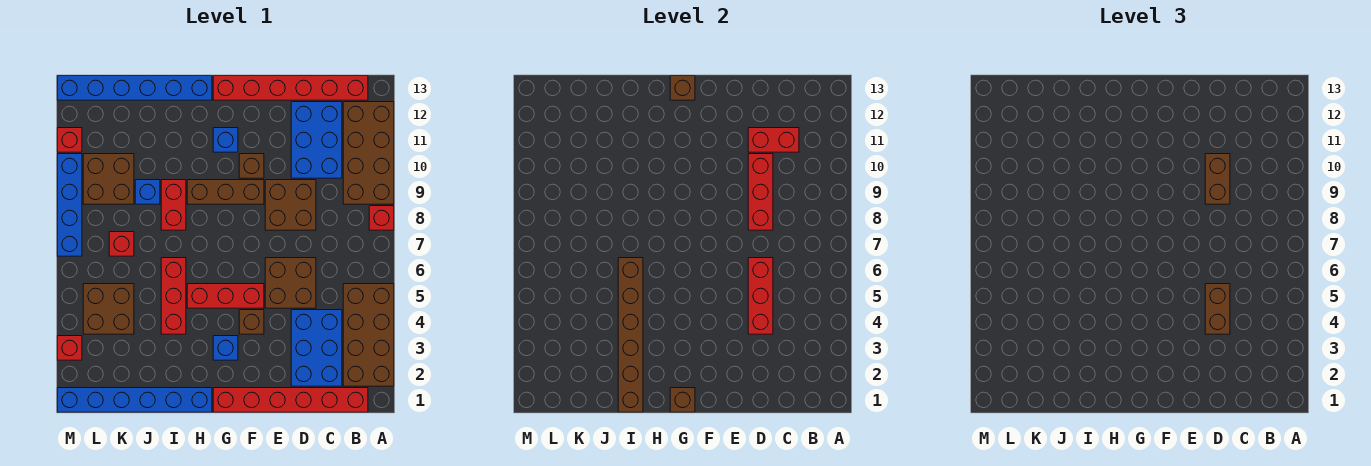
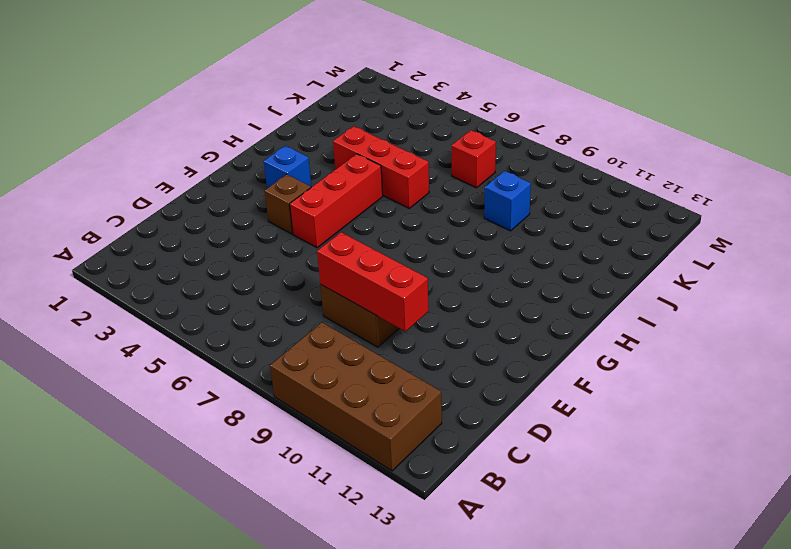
none -> brown 2x4 brick [343,284,394,386]
none -> red 1x1 brick [369,206,394,230]
none -> red 1x6 brick [213,388,368,412]
none -> red 1x6 brick [213,76,368,100]

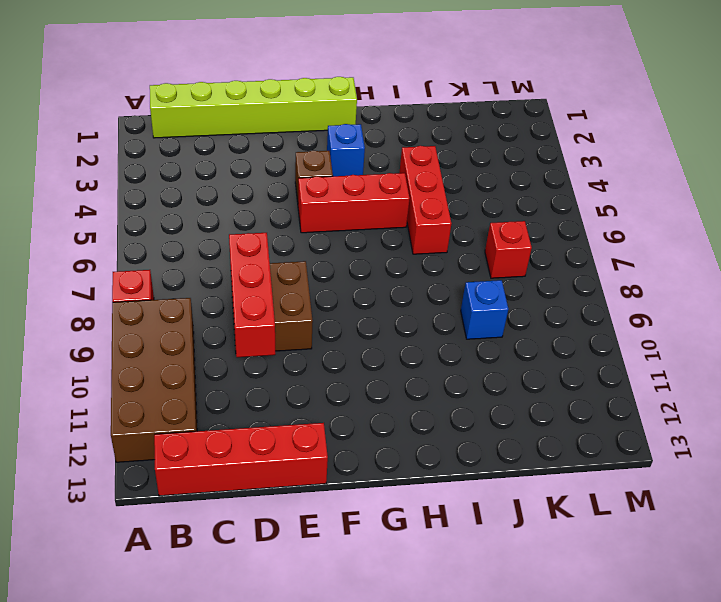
lime 1x6 brick [150,77,357,138] -> red 1x6 brick [213,388,368,412]
red 1x4 brick [154,423,328,496] -> red 1x6 brick [213,76,368,100]
none -> brown 2x4 brick [343,284,394,386]
none -> blue 2x3 brick [291,310,342,386]
none -> blue 2x3 brick [291,102,342,178]
none -> brown 2x2 brick [265,258,316,308]

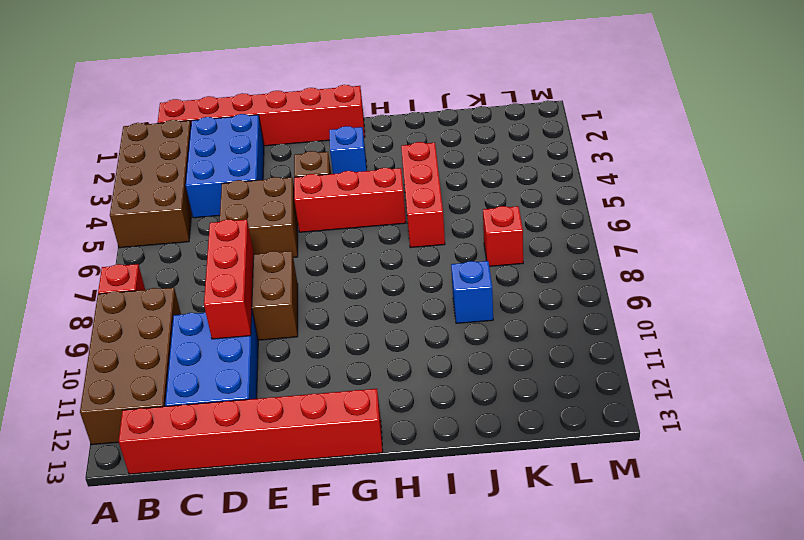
none -> brown 1x3 brick [187,180,264,204]
none -> brown 1x1 brick [239,154,264,178]
none -> blue 1x1 brick [213,128,238,152]
none -> blue 1x6 brick [57,388,212,412]

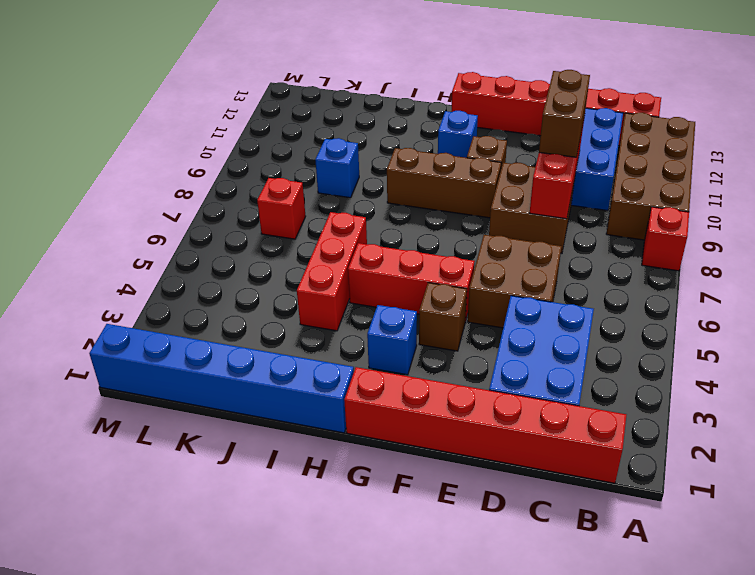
none -> brown 2x4 brick [343,284,394,386]
none -> blue 1x6 brick [57,76,212,100]
none -> red 1x2 brick [161,180,186,230]
none -> brown 2x2 brick [83,284,134,334]

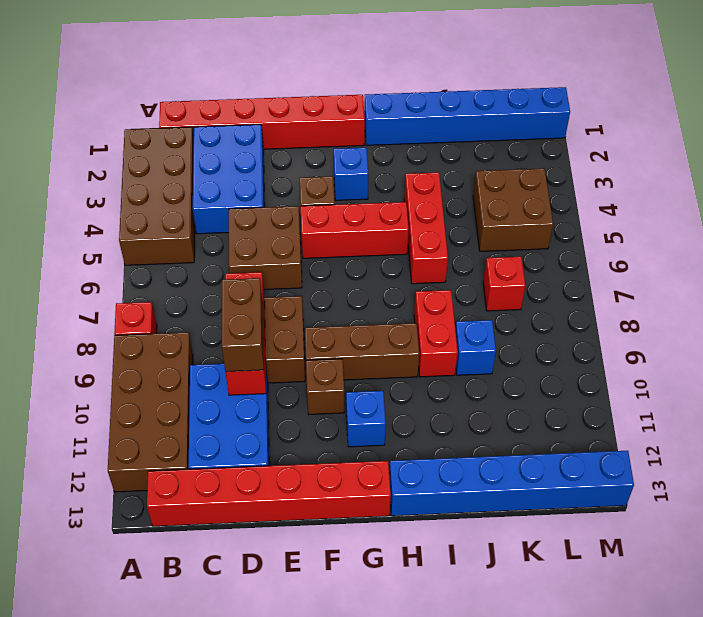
none -> brown 2x2 brick [83,154,134,204]
none -> red 1x1 brick [57,336,82,360]
none -> blue 1x4 brick [57,154,82,256]
none -> red 1x1 brick [57,128,82,152]

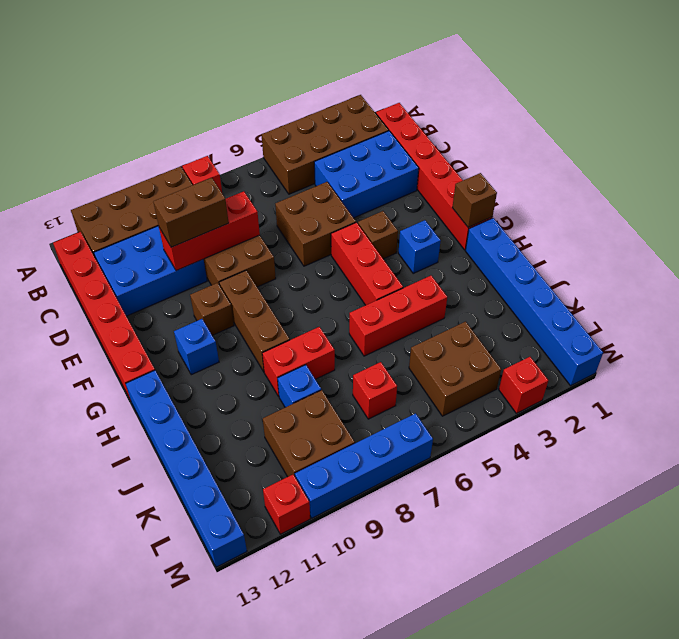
none -> red 1x2 brick [748,128,799,152]
none -> red 1x3 brick [748,258,773,334]
none -> brown 1x1 brick [670,76,695,100]
none -> brown 1x6 brick [618,258,643,412]

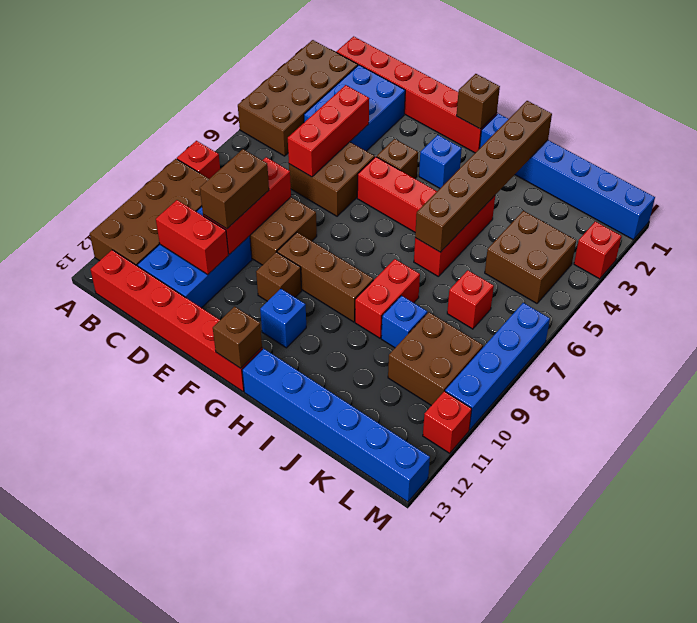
none -> brown 1x2 brick [1205,284,1230,334]

